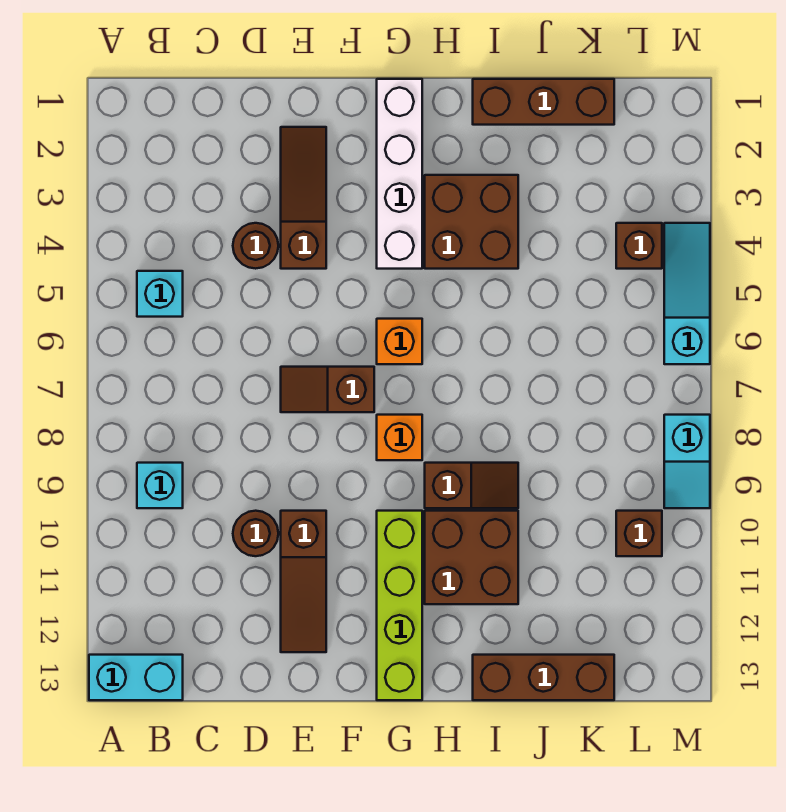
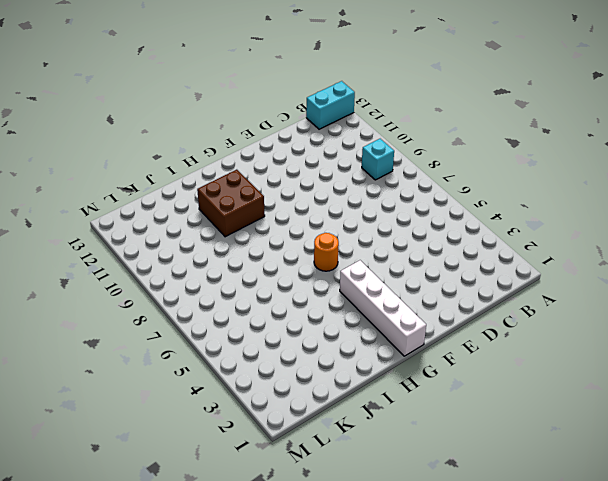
orange 1x1 round brick [314,233,339,271] -> orange 1x1 brick [377,319,422,364]
none -> cyan 1x1 brick [137,271,183,317]
none -> brown 1x1 round brick [233,223,278,269]
none -> brown 1x1 round brick [233,511,278,556]

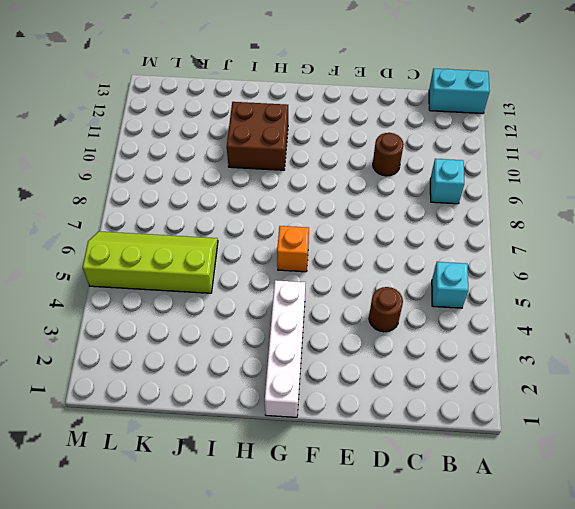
lime 2x4 slope [83,231,218,293] -> cyan 1x3 slope [664,223,710,364]
none -> brown 1x3 slope [281,127,326,269]
none -> brown 1x2 slope [281,367,374,412]
none -> brown 1x3 slope [281,511,326,652]

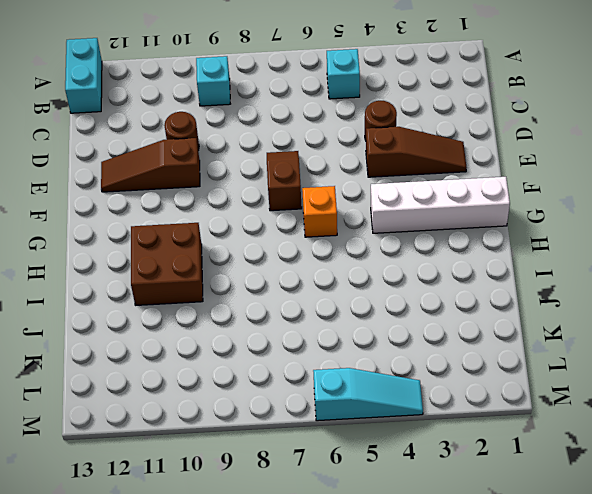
none -> orange 1x1 brick [377,415,422,460]
none -> lime 1x4 brick [377,511,422,700]
none -> brown 2x2 brick [425,175,518,269]

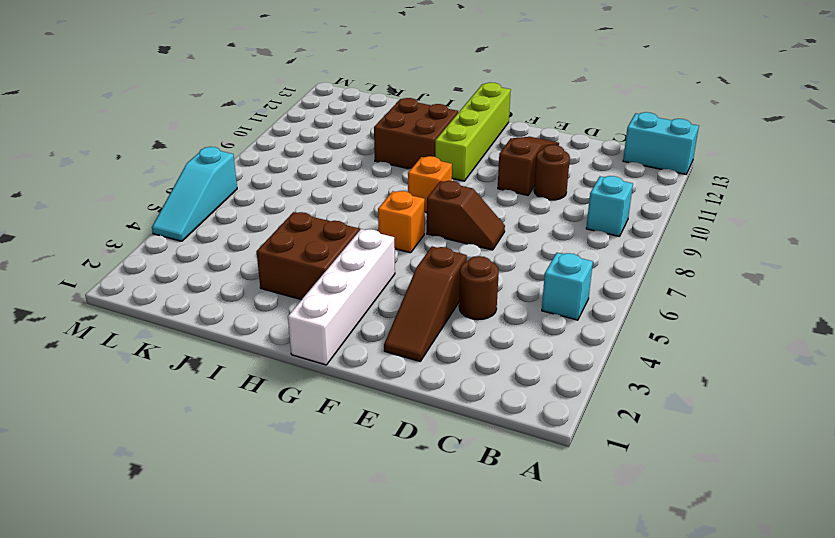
none -> brown 1x2 slope [425,463,518,508]
none -> brown 1x3 brick [473,79,614,125]
none -> brown 1x3 brick [473,655,614,700]

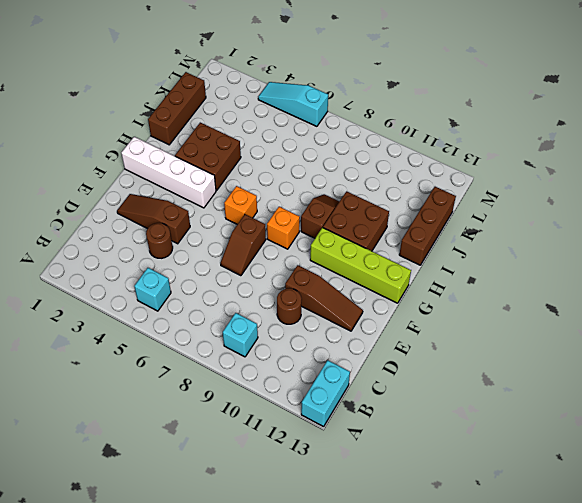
none -> brown 1x1 brick [616,223,662,269]
none -> brown 1x1 brick [616,511,662,556]
none -> cyan 1x2 slope [664,415,710,508]

